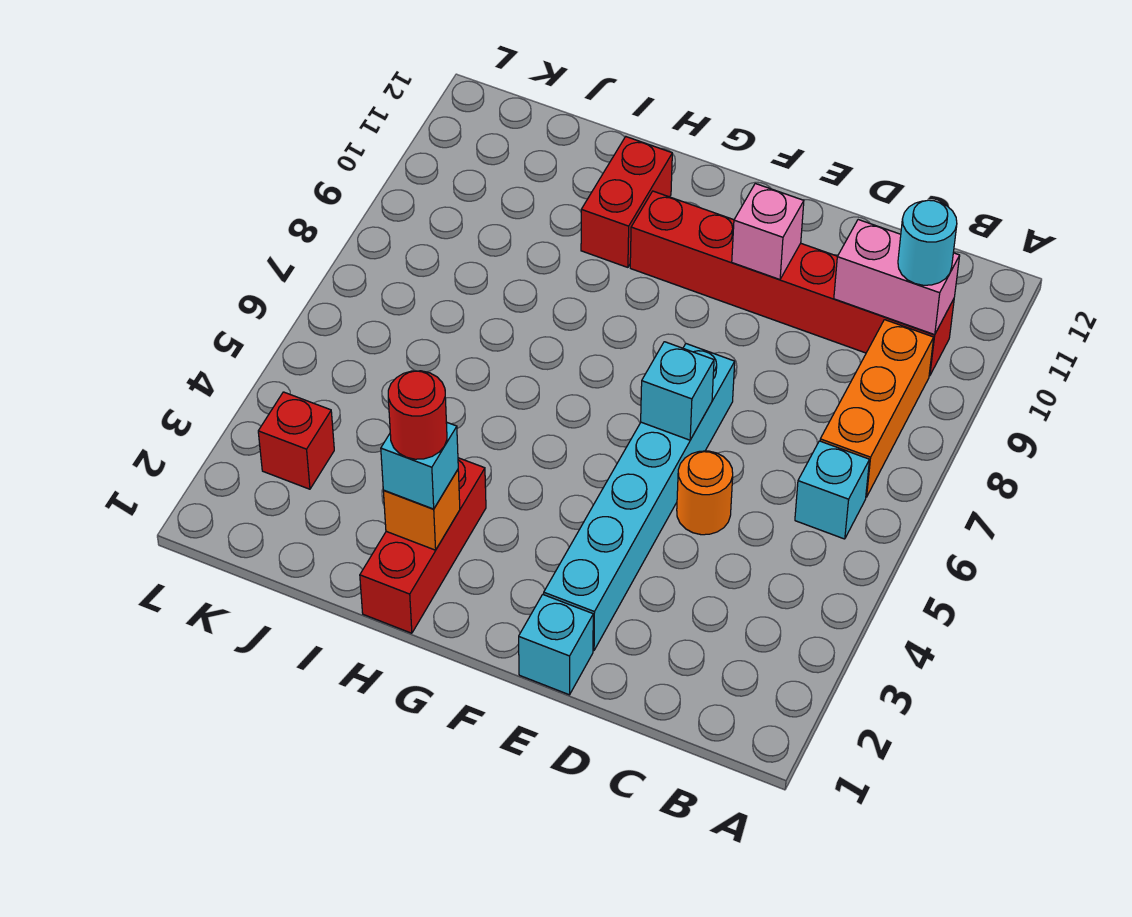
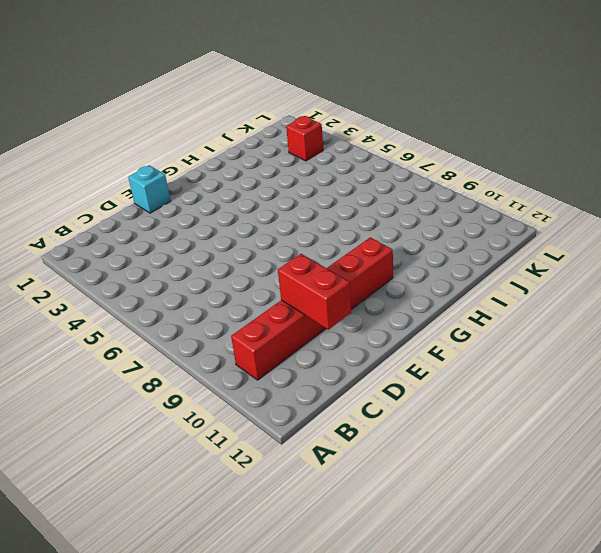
red 1x2 brick [278,254,351,330] -> red 1x2 brick moved to [581,137,672,267]
none -> cyan 1x1 brick [795,441,869,539]
none -> orange 1x3 brick [820,320,934,497]
none -> orange 1x1 round brick [677,451,733,535]

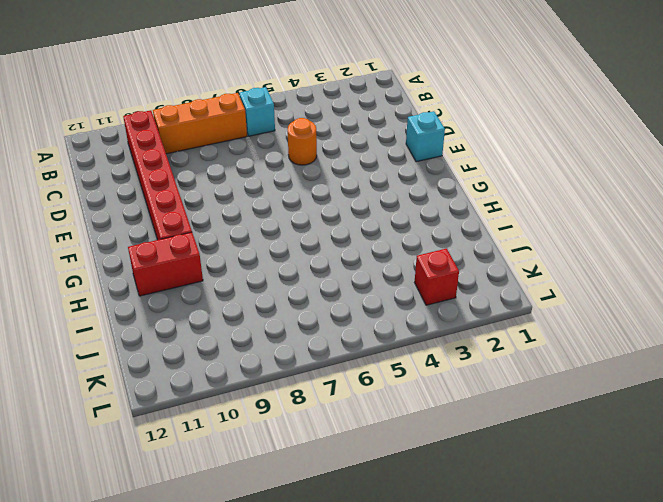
none -> cyan 1x6 brick [544,344,735,651]
none -> red 1x3 brick [360,458,486,633]
none -> pink 1x2 brick [834,220,960,335]

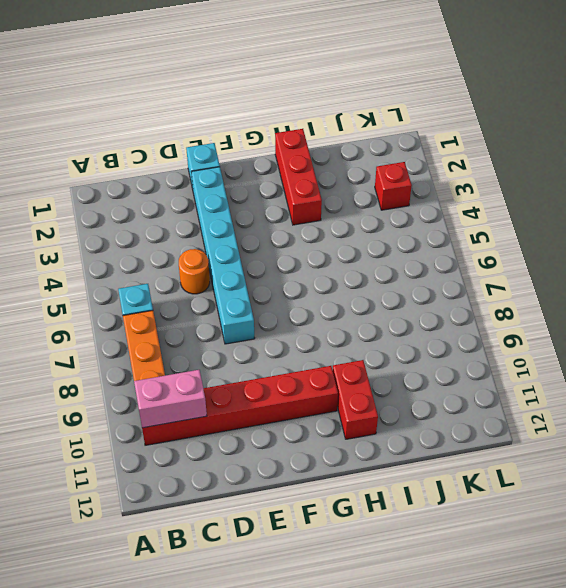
none -> cyan 1x1 brick [641,342,714,440]
none -> pink 1x1 brick [732,184,804,279]
none -> orange 1x1 brick [383,470,460,550]

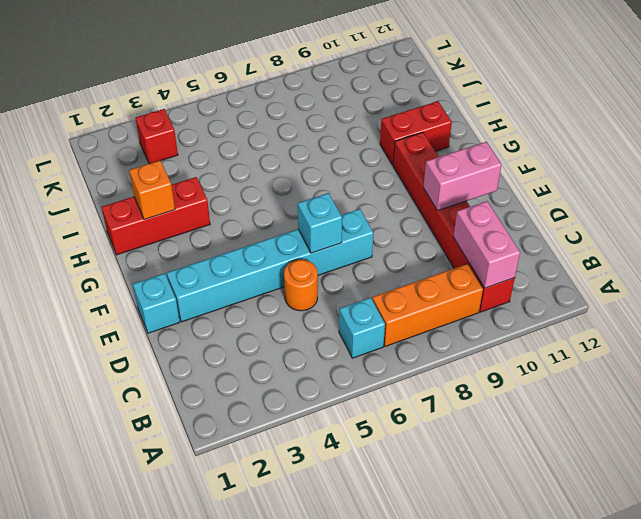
pink 1x2 brick [423,142,502,211] -> pink 1x1 brick [732,184,804,279]
none -> cyan 1x1 round brick [898,200,957,285]
none -> cyan 1x1 brick [381,422,458,509]
none -> red 1x1 round brick [388,371,447,459]

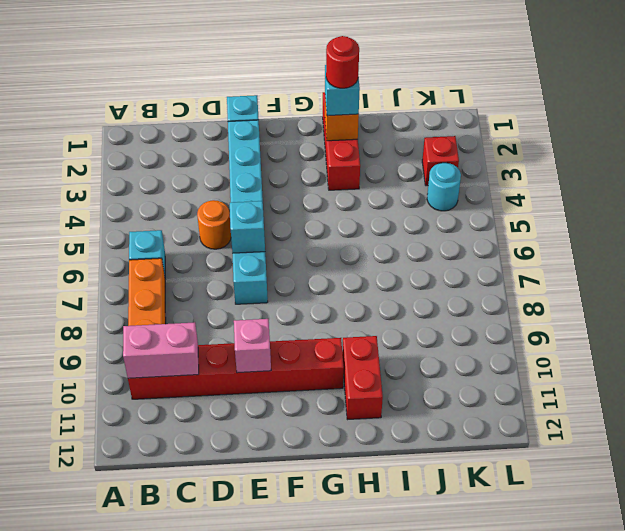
cyan 1x1 round brick [427,163,461,211] -> cyan 1x1 round brick moved to [898,200,957,285]

